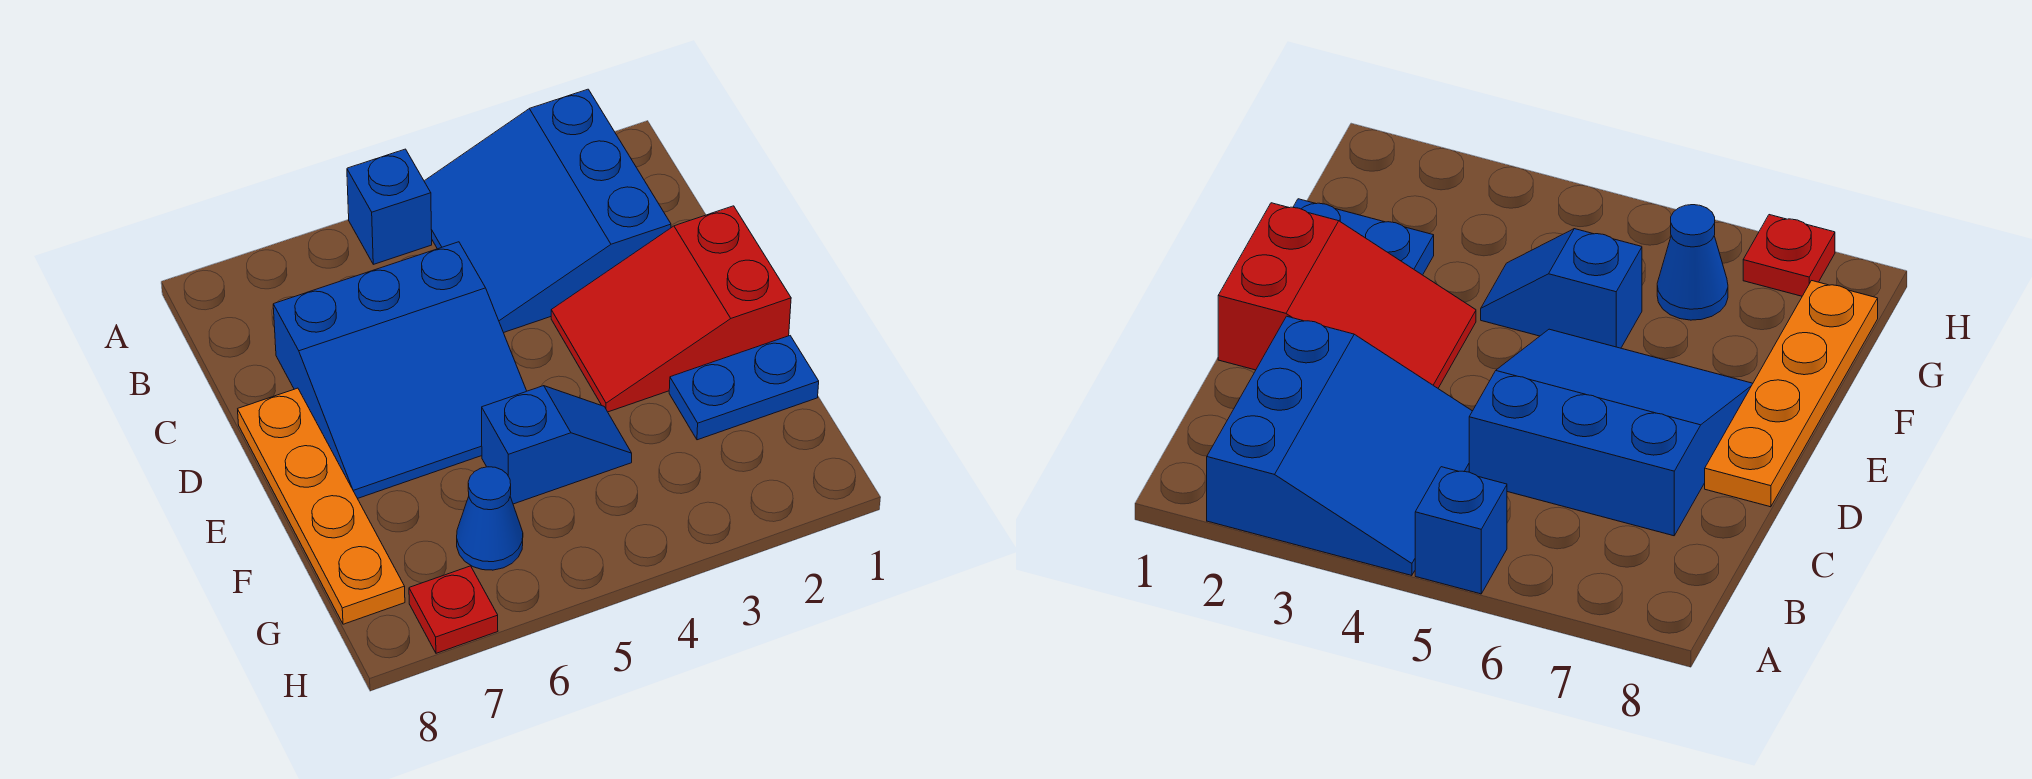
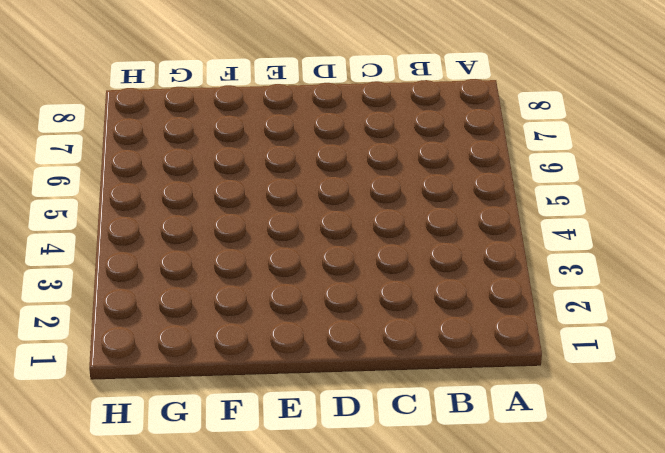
none -> blue 3x3 slope [424,89,671,333]
none -> blue 1x1 brick [347,149,432,264]

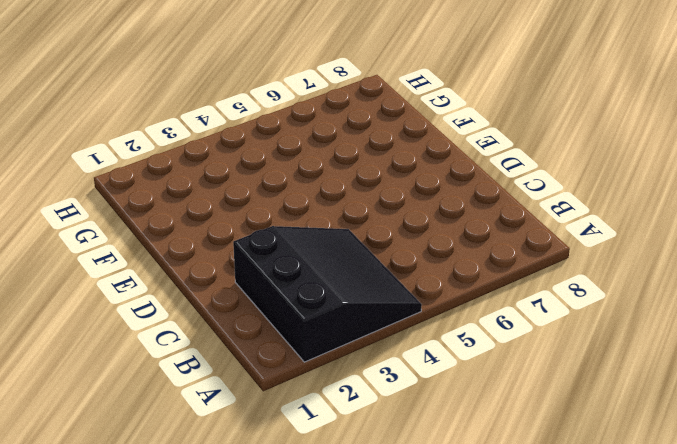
black 3x3 slope [233,226,422,362] -> blue 3x3 slope [424,89,671,333]
none -> blue 1x1 brick [347,149,432,264]
none -> blue 3x3 slope [273,242,526,498]

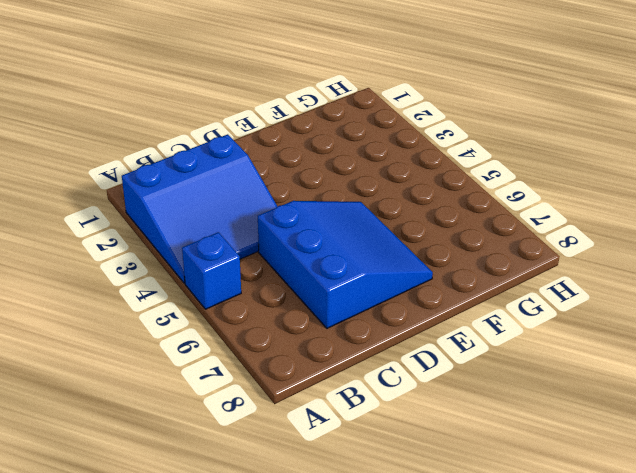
none -> red 2x3 slope [551,206,791,412]
none -> orange 1x4 plate [238,388,405,624]

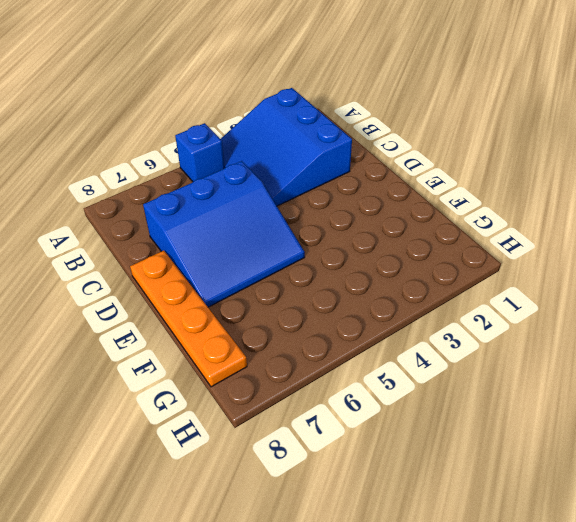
none -> red 2x3 slope [551,206,791,412]
none -> blue 1x2 plate [669,336,819,440]

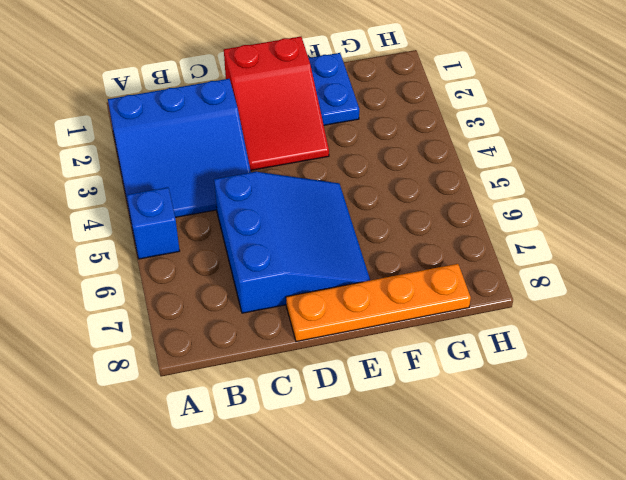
none -> blue 1x2 slope [482,386,632,504]
none -> blue 1x1 cone [457,467,523,570]

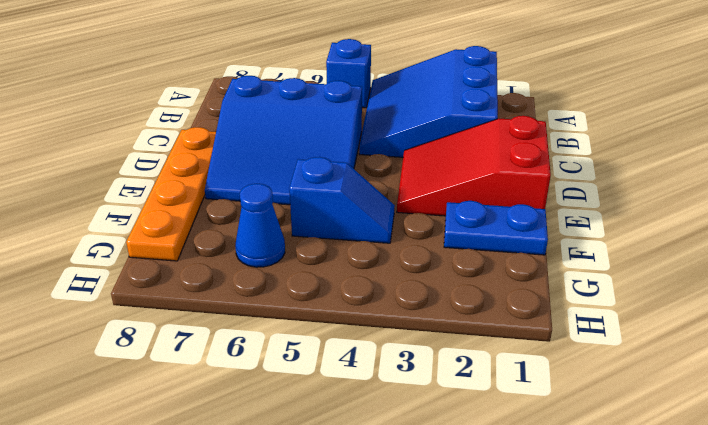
none -> red 1x1 plate [409,566,498,653]

